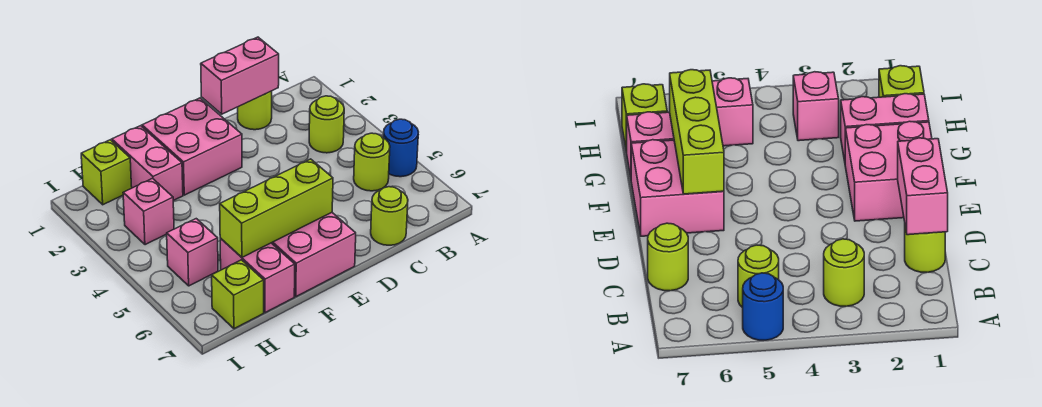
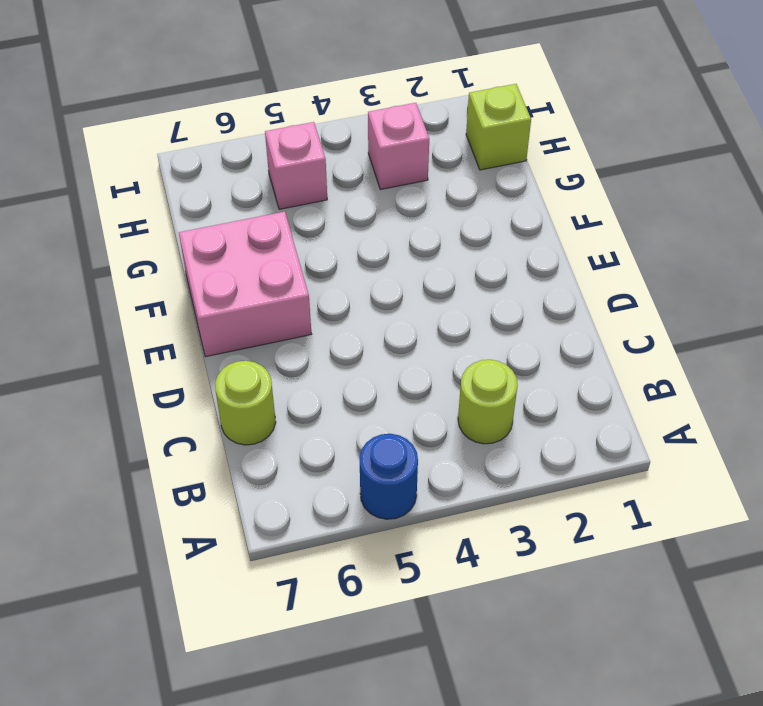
none -> lime 1x1 round brick [354,133,390,191]
none -> lime 1x1 round brick [238,91,272,130]
none -> pink 2x2 brick [142,98,242,195]

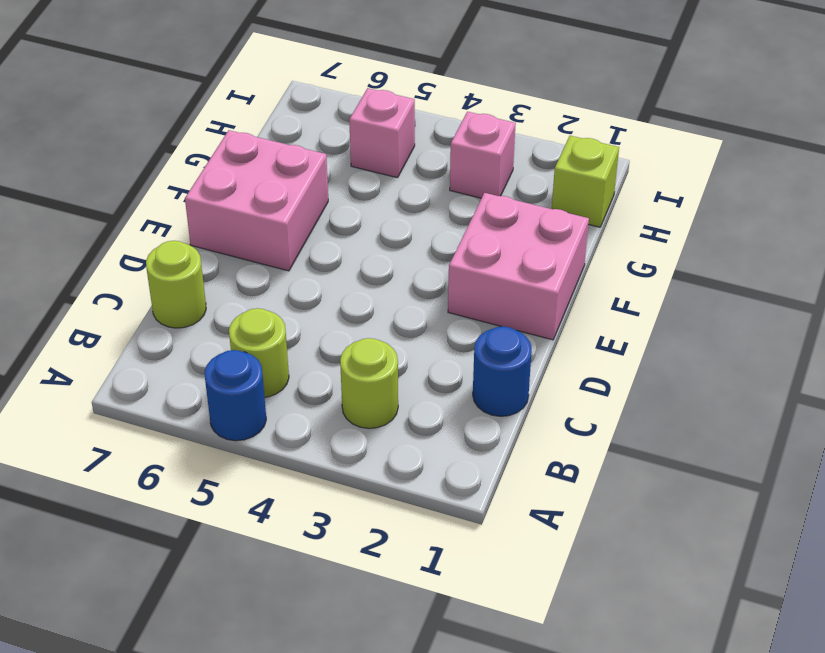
blue 1x1 round brick [473,326,532,416] -> lime 1x1 round brick [238,91,272,130]
none -> pink 1x2 brick [112,126,183,201]
none -> pink 1x2 brick [220,238,295,313]
none -> lime 1x1 brick [212,260,264,329]

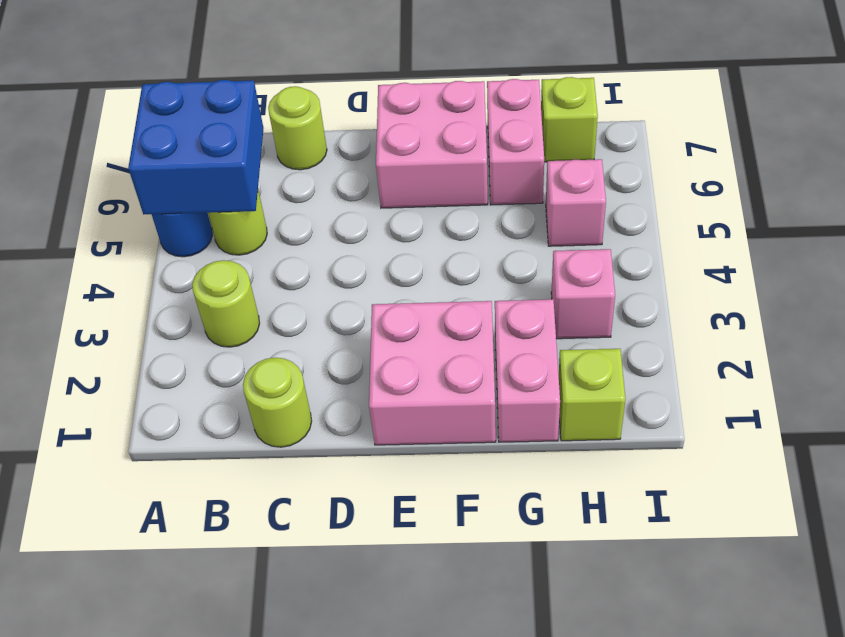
blue 2x2 brick [128,80,263,214] -> none
none -> pink 1x2 brick [201,37,279,114]
none -> lime 1x3 brick [220,159,333,257]

